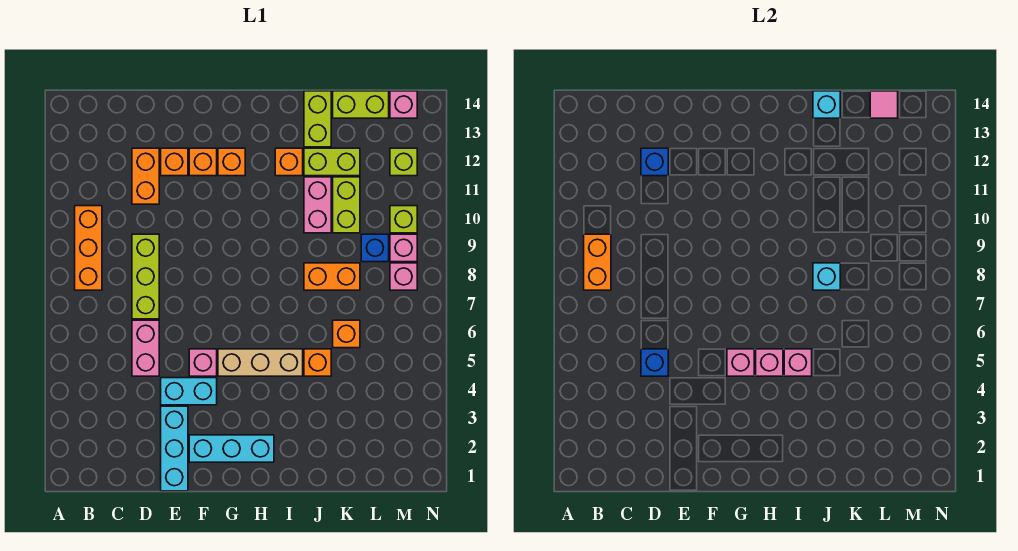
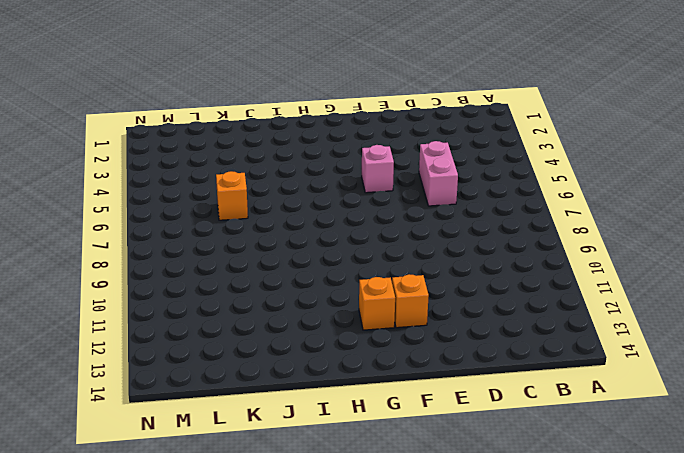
none -> orange 1x3 brick [75,206,102,290]
none -> lime 1x3 brick [132,234,159,319]
none -> orange 1x2 brick [132,148,159,204]
none -> cyan 1x3 brick [161,406,188,491]

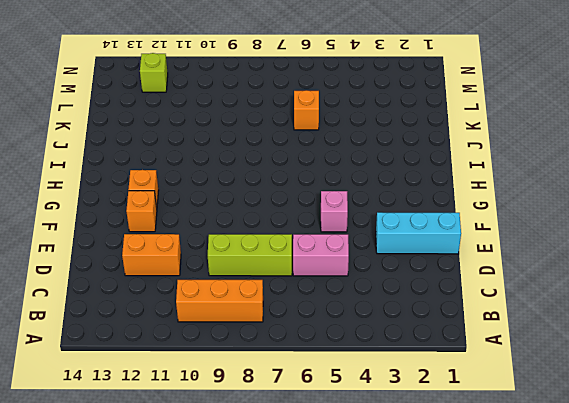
none -> cyan 1x2 brick [161,378,217,405]
none -> orange 1x1 brick [161,148,188,176]
none -> cyan 1x3 brick [189,435,274,462]
none -> tan 1x3 brick [218,349,303,376]

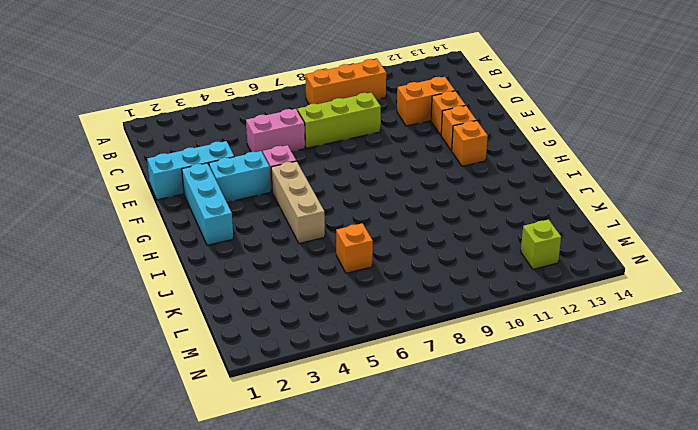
cyan 1x2 brick [209,151,271,202] -> cyan 1x2 brick turned to [161,378,217,405]
none -> orange 1x1 brick [275,148,303,176]
none -> orange 1x1 brick [304,349,331,376]
none -> orange 1x2 brick [304,263,360,290]
none -> pink 1x2 brick [304,177,331,233]

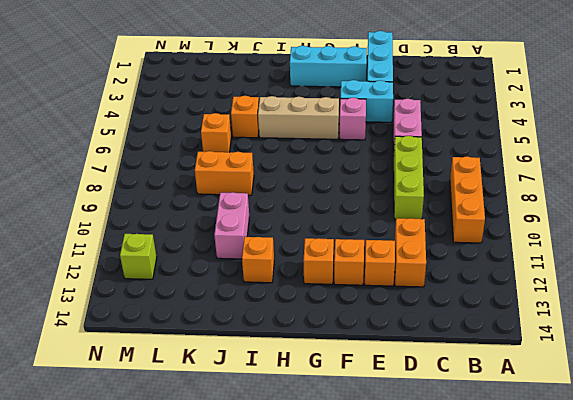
none -> lime 1x2 brick [304,148,360,176]
none -> lime 1x2 brick [304,91,331,147]
none -> lime 1x2 brick [333,177,360,233]
none -> lime 1x2 brick [333,91,389,118]

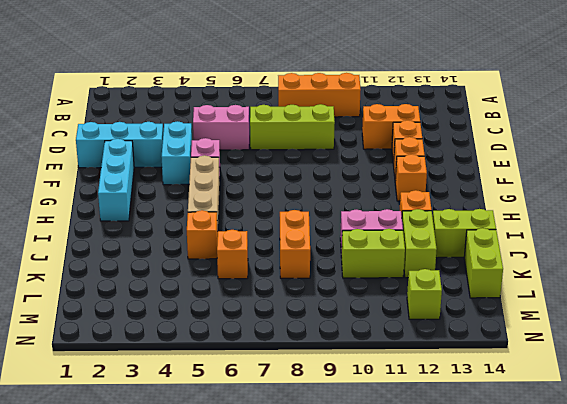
none -> blue 1x1 brick [361,234,389,262]
none -> pink 1x1 brick [390,263,417,290]
none -> pink 1x1 brick [390,234,417,262]
none -> lime 1x1 brick [390,206,417,233]

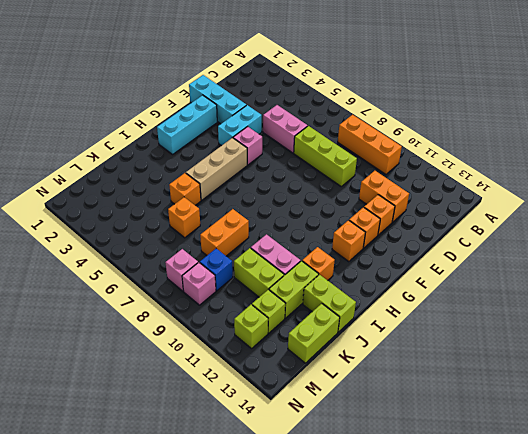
lime 1x1 brick [252,290,286,333] -> lime 1x1 brick moved to [390,206,417,233]
none -> pink 1x1 brick [390,91,417,118]
none -> orange 1x2 brick [584,234,611,290]
none -> blue 1x1 brick [641,349,668,376]
none -> blue 1x1 brick [641,148,668,176]

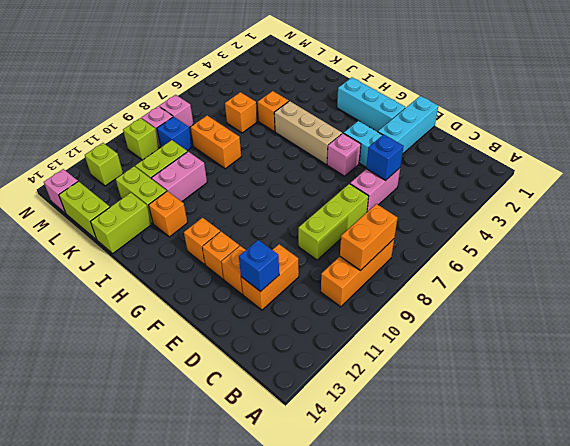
none -> pink 1x1 brick [727,349,754,376]
none -> pink 1x1 brick [756,349,783,376]
none -> pink 1x1 brick [784,349,812,376]
none -> cyan 1x1 brick [813,263,840,290]

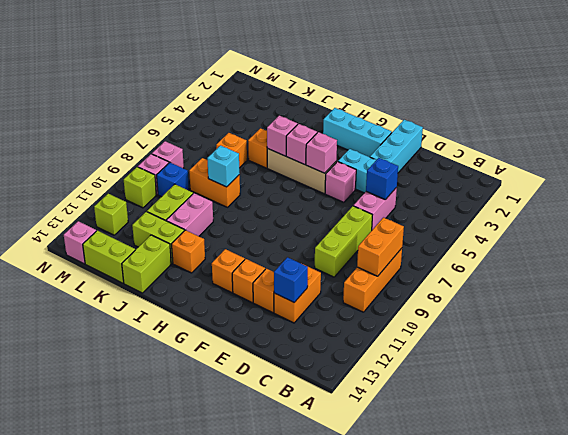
none -> cyan 1x1 brick [813,91,840,118]
none -> pink 1x1 tile [870,91,898,118]

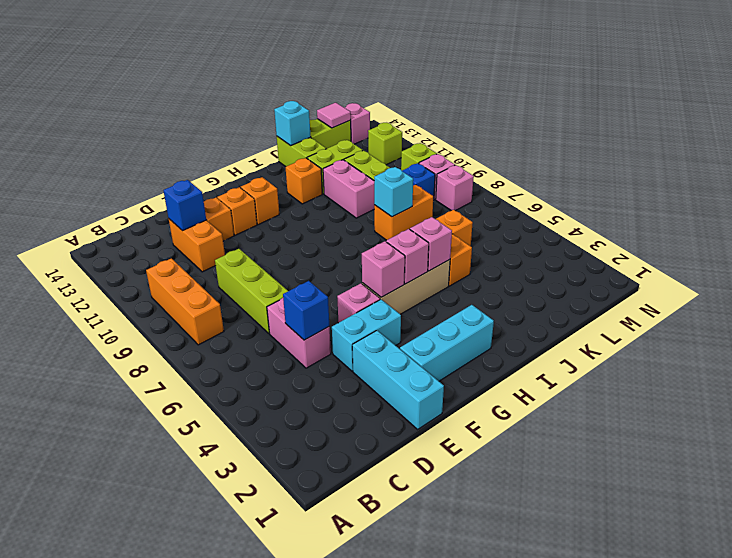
none -> orange 1x2 brick [584,234,611,290]

